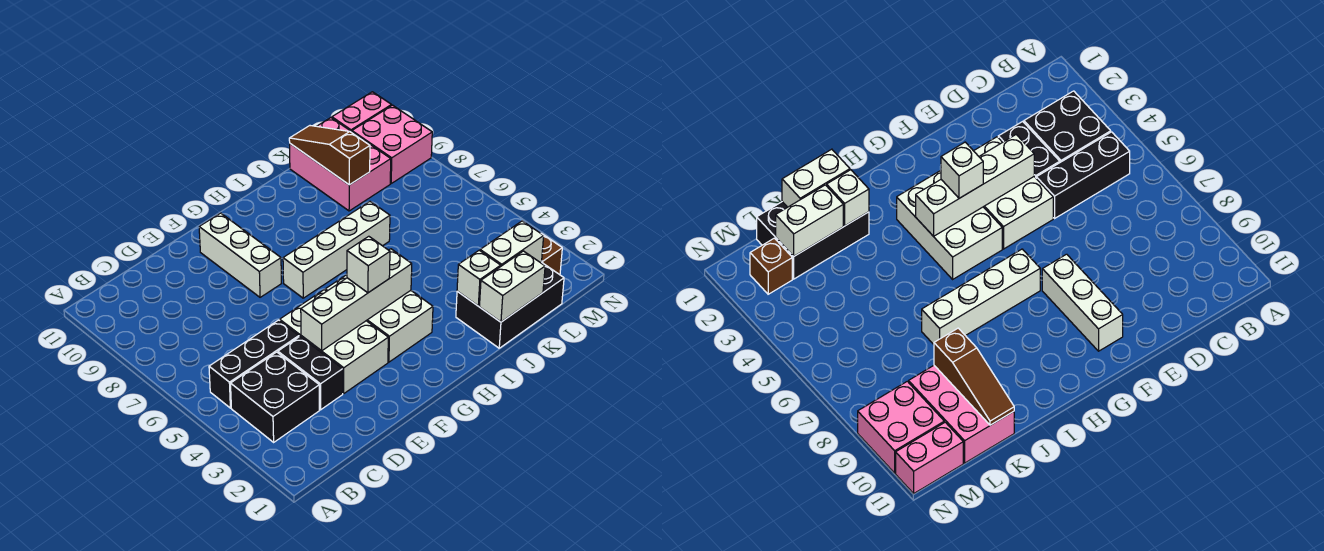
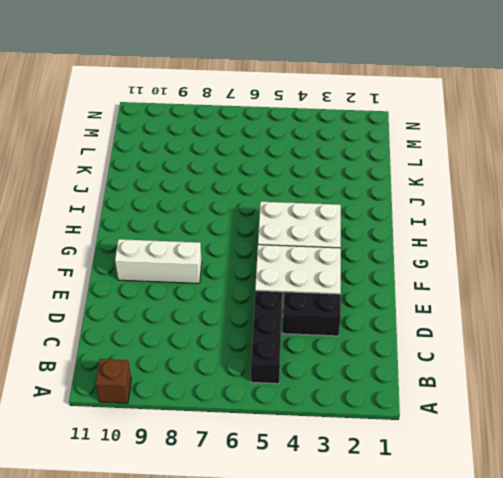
brown 1x1 brick [96,359,131,403] -> brown 1x1 brick moved to [541,233,562,274]
none -> black 2x2 brick [230,352,319,442]
none -> white 1x4 brick [283,202,390,298]
none -> black 2x3 brick [456,262,564,348]

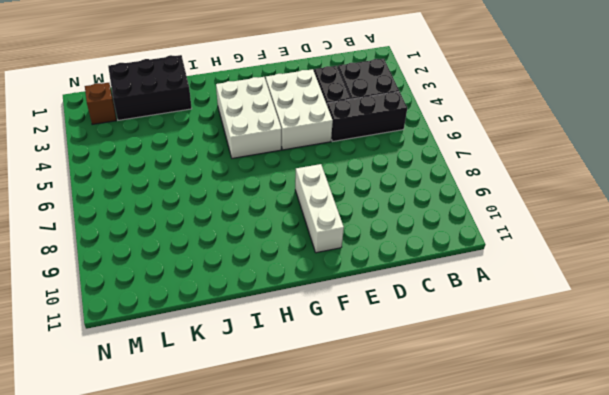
none -> white 1x4 brick [283,202,390,298]
none -> pink 2x3 brick [290,118,391,211]
none -> pink 2x2 brick [352,105,432,183]

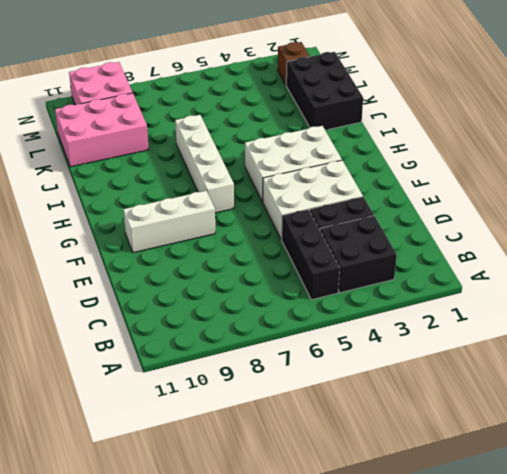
none -> pink 1x2 brick [332,92,391,132]
none -> white 1x4 brick [301,249,412,351]
none -> white 1x2 brick [479,251,545,322]

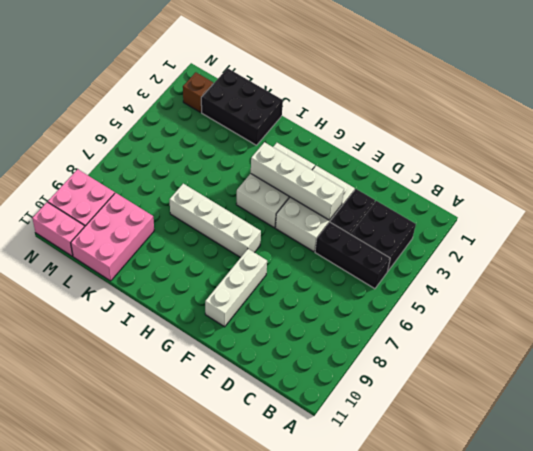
none -> white 1x2 brick [479,251,545,322]
none -> white 1x1 brick [457,250,501,306]
none -> white 1x2 brick [480,221,544,266]

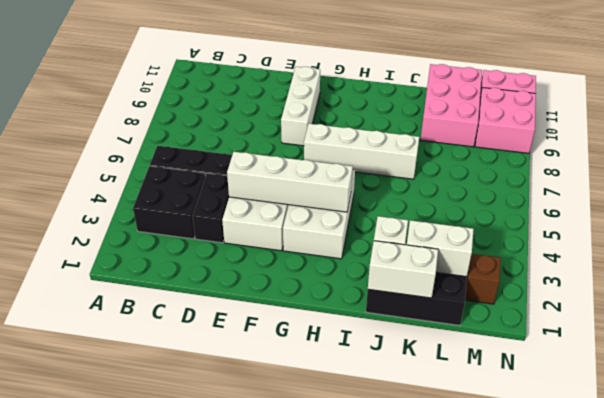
none -> brown 1x3 slope [289,126,370,185]
none -> white 1x1 brick [347,236,390,293]

